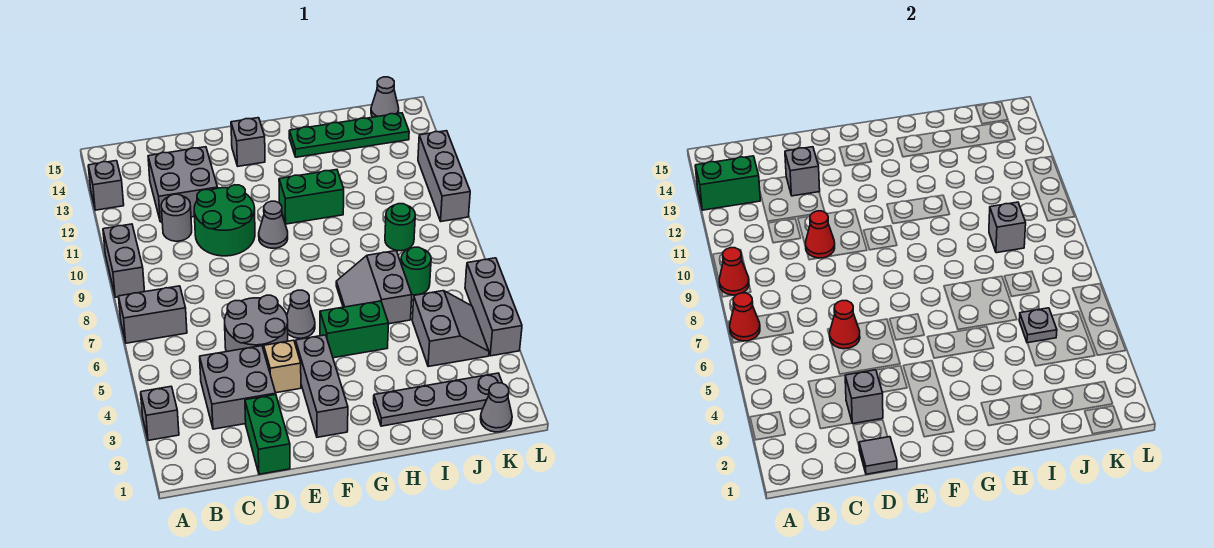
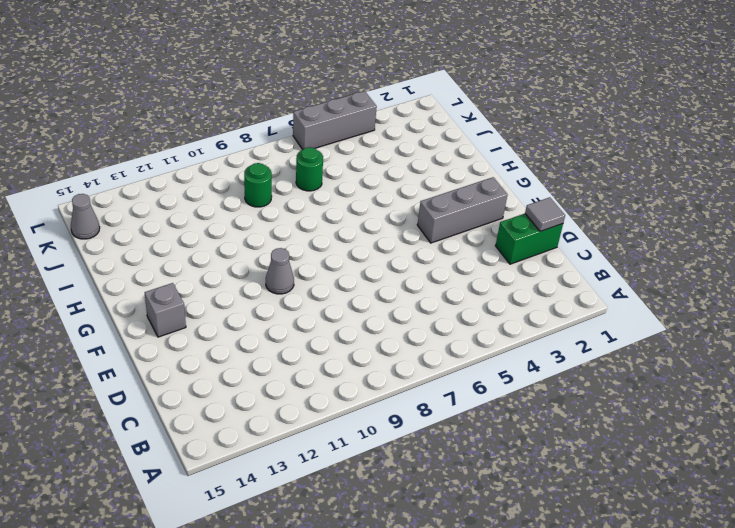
none -> grey 1x1 brick [141,387,179,440]
none -> grey 1x2 brick [119,286,187,343]
none -> grey 1x2 brick [103,224,145,297]
none -> grey 1x1 brick [88,161,124,210]

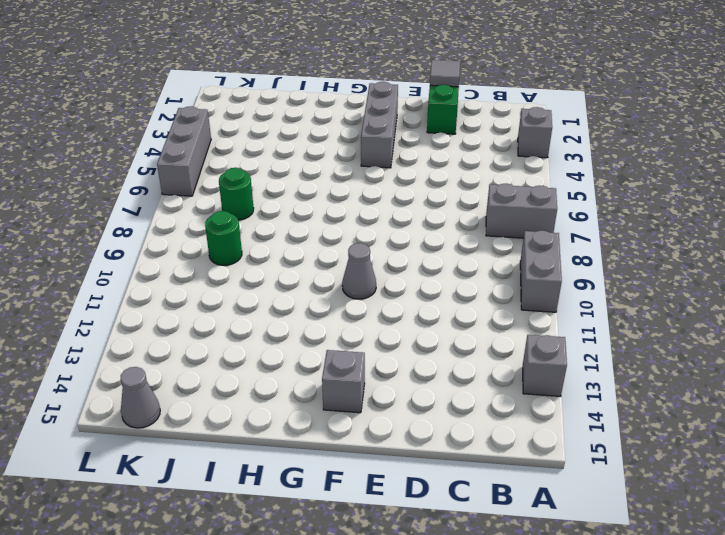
none -> grey 2x2 brick [200,346,276,429]
none -> grey 1x1 round brick [161,194,192,241]
none -> grey 2x2 brick [148,147,218,222]
none -> grey 2x2 round brick [225,295,288,352]

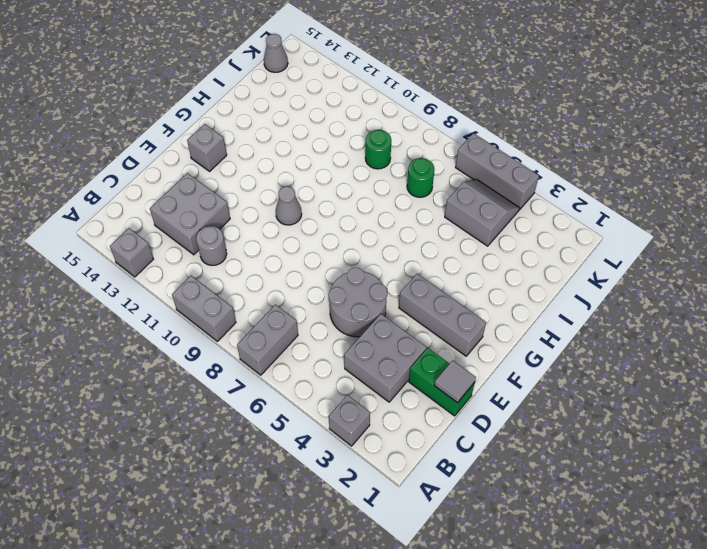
none -> green 2x2 round brick [194,185,255,256]
none -> tan 1x1 brick [264,340,301,393]
none -> grey 1x1 cone [287,290,315,338]
none -> green 1x2 brick [320,301,389,358]

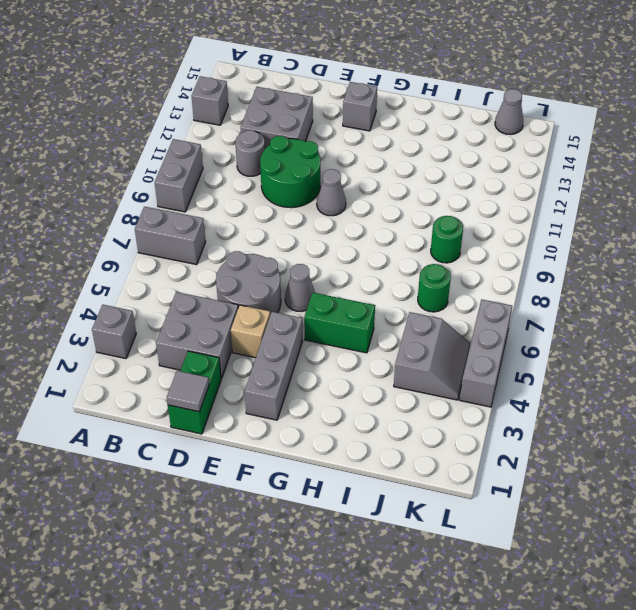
none -> green 1x2 brick [279,170,344,224]
none -> grey 1x4 plate [374,373,502,426]
none -> grey 2x2 slope [336,251,412,324]
none -> green 1x4 plate [289,113,409,157]

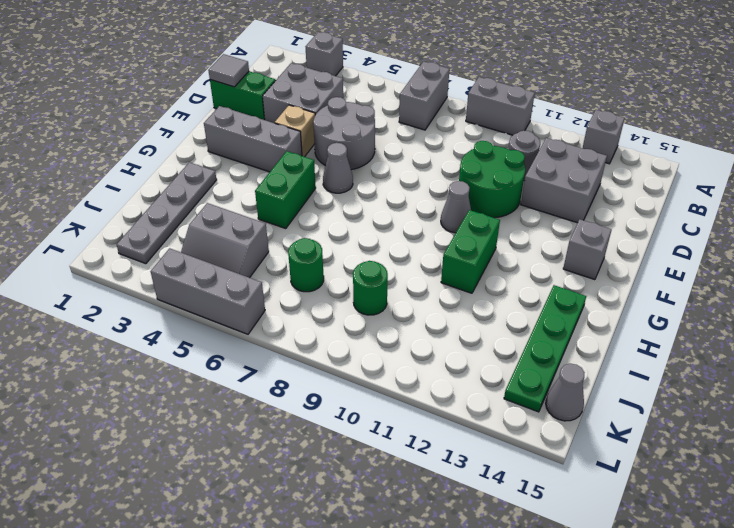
none -> grey 2x2 slope [336,251,412,324]
none -> grey 1x1 cone [481,383,512,432]
none -> grey 1x3 brick [418,131,470,221]
none -> red 1x1 cone [730,293,760,341]

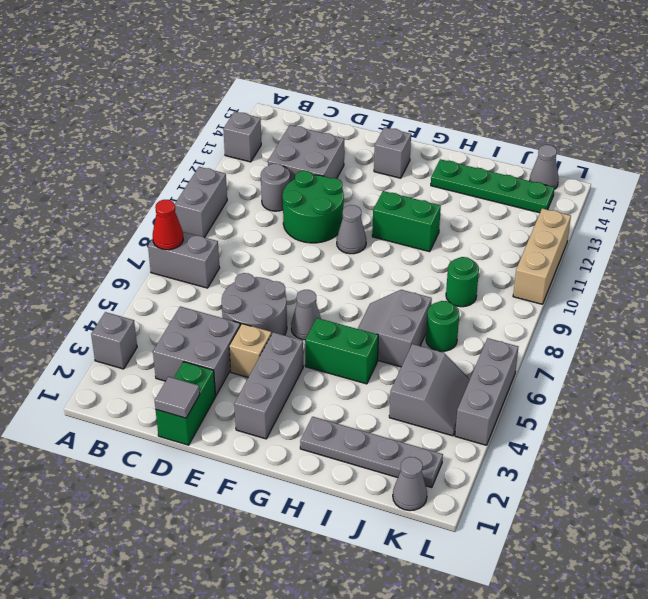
tan 1x3 brick [513,208,571,304] -> grey 1x3 brick [418,131,470,221]
none -> red 1x1 cone [719,248,749,295]
none -> green 1x2 brick [695,156,760,210]
none -> grey 1x1 brick [845,370,883,424]
none -> red 1x1 cone [830,301,860,349]

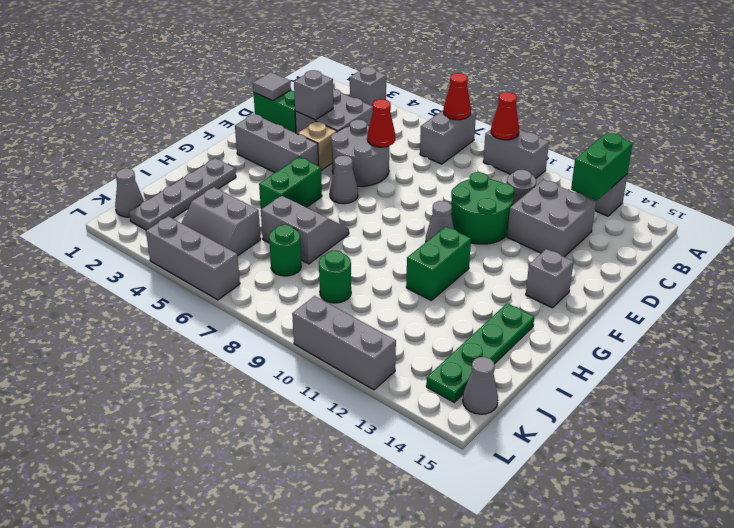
none -> red 1x1 cone [806,211,835,258]
none -> grey 1x1 brick [785,147,820,196]
none -> grey 1x1 plate [1019,308,1057,343]
none -> grey 1x1 brick [989,202,1026,253]

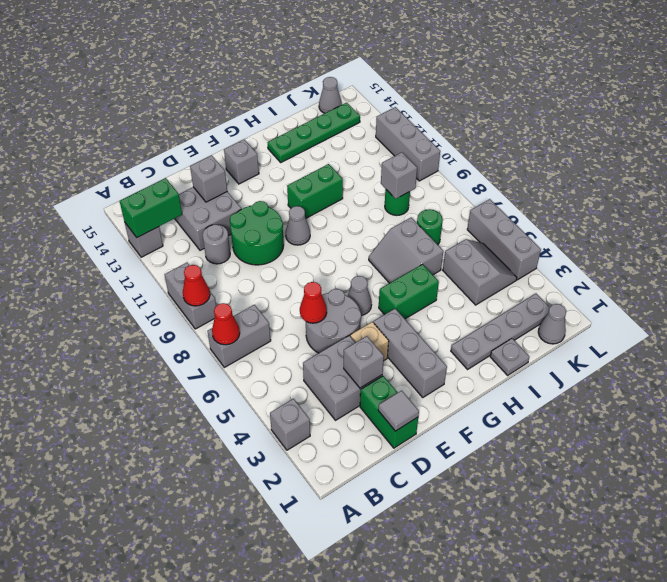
grey 1x1 plate [490,339,529,375] -> grey 1x1 plate moved to [1019,308,1057,343]
none -> red 1x1 cone [806,211,835,258]

